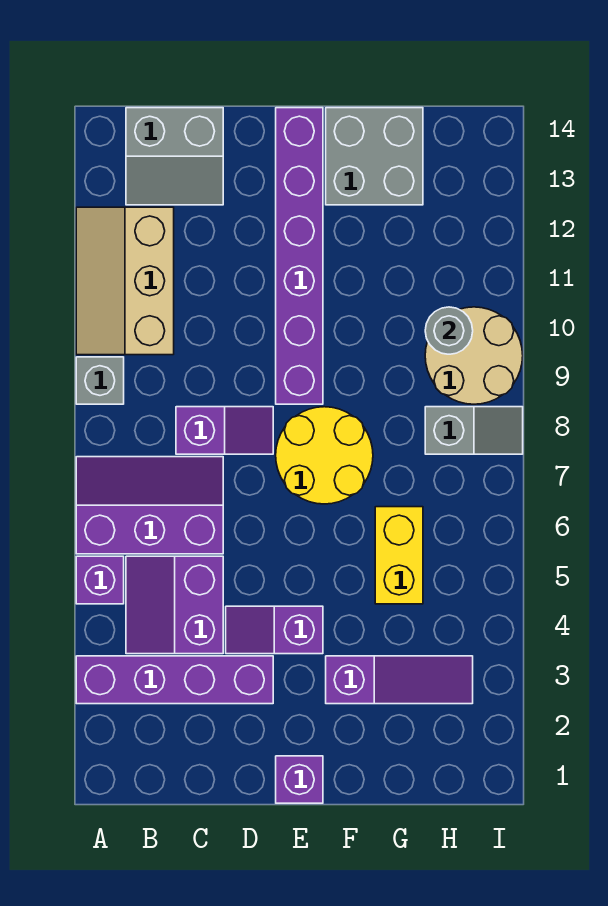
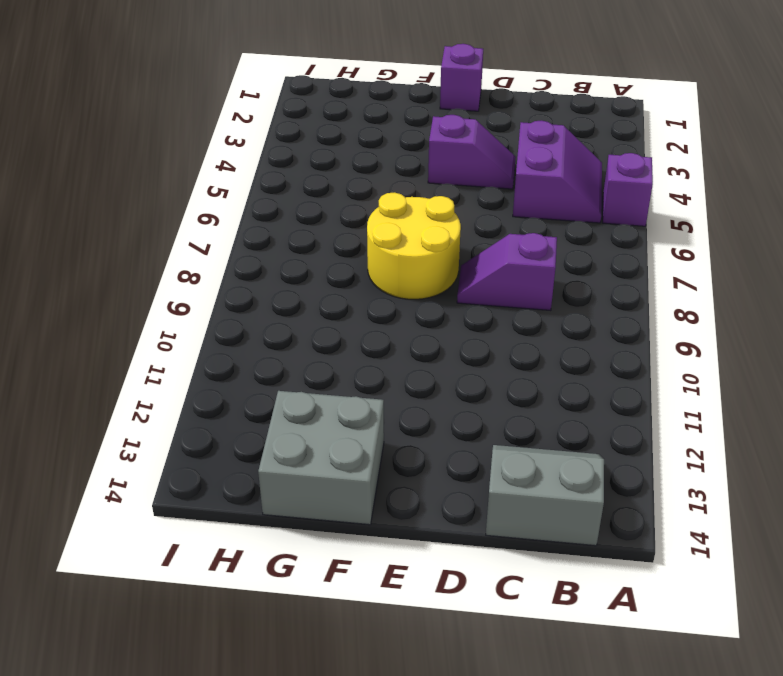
none -> purple 1x4 brick [76,656,273,704]
none -> purple 2x3 slope [76,457,223,554]
none -> grey 1x1 brick [76,357,124,404]

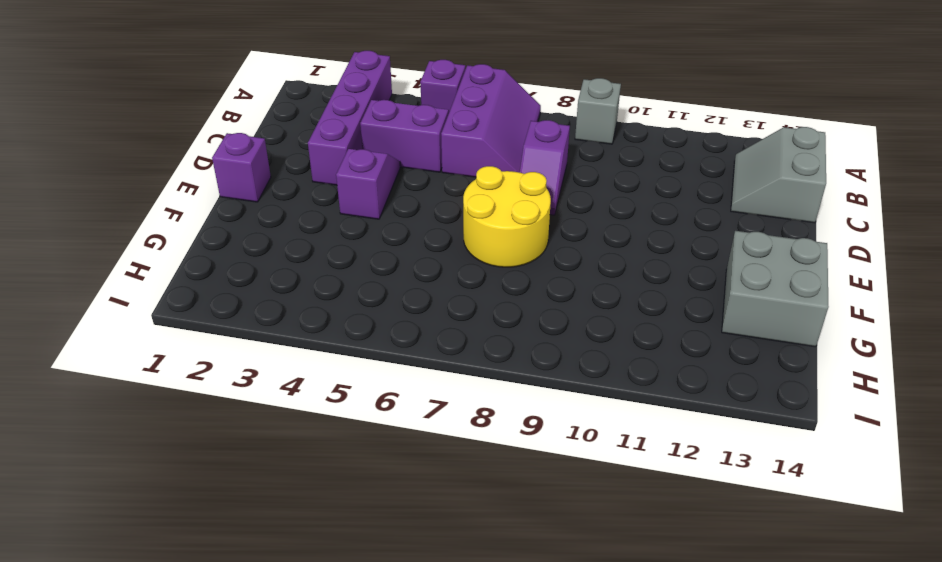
none -> tan 2x3 slope [76,207,174,355]
none -> purple 1x6 brick [276,108,323,404]
none -> purple 1x3 slope [326,656,473,704]

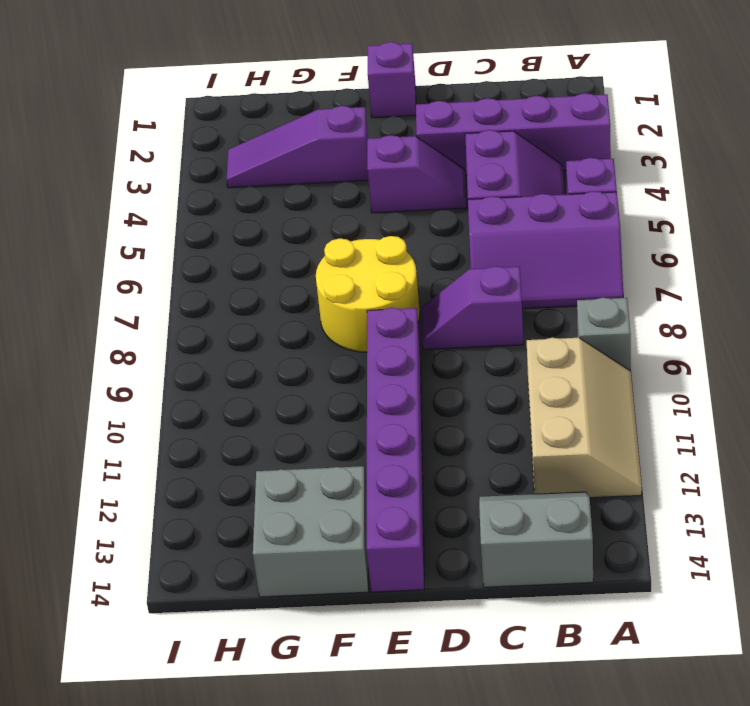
none -> yellow 1x2 brick [375,507,423,604]
none -> grey 1x2 slope [425,407,523,454]
none -> tan 2x2 round brick [425,307,523,404]

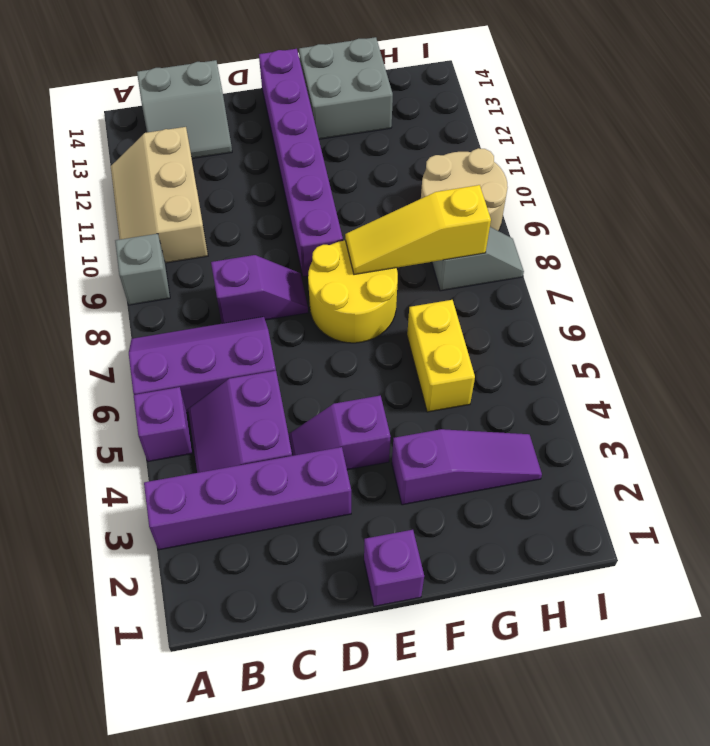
yellow 1x3 slope [345,185,491,274] -> none
none -> grey 1x1 round brick [425,307,473,354]

